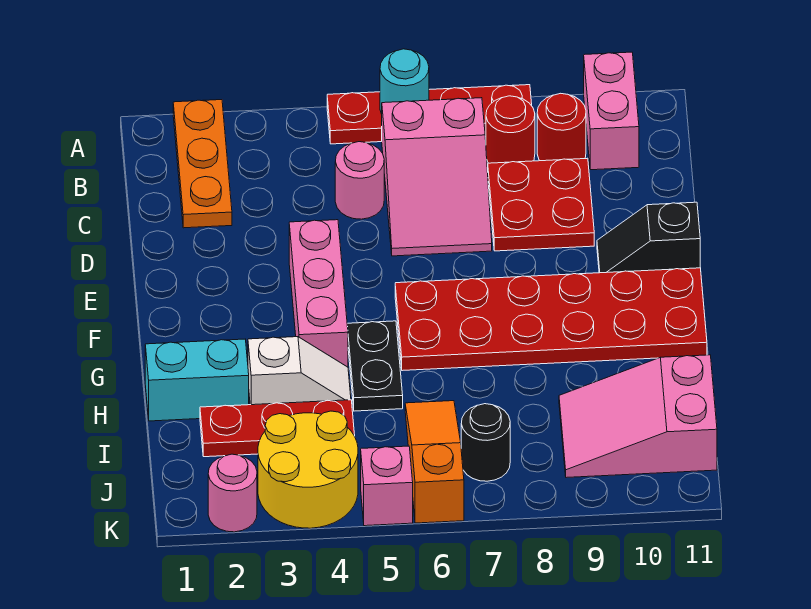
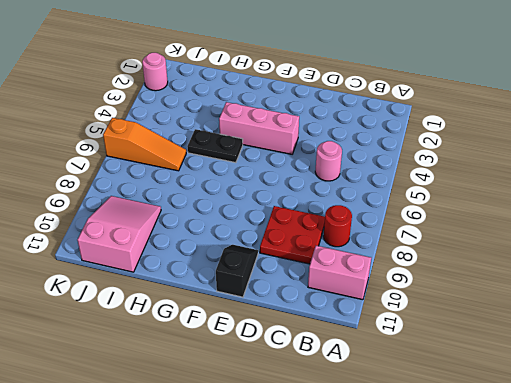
none -> orange 1x3 plate [173,100,232,228]
none -> red 1x4 plate [327,85,532,144]
none -> pink 2x3 slope [382,98,492,256]

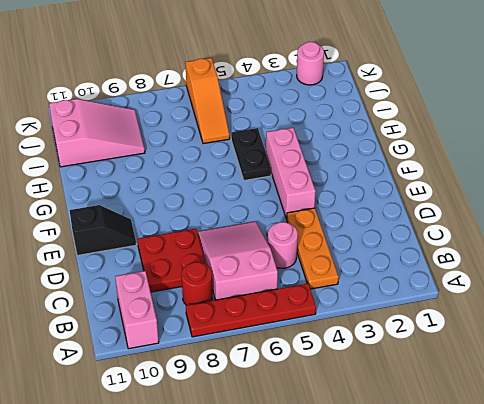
orange 1x3 plate [287,208,339,289] -> orange 1x3 plate moved to [173,100,232,228]
none -> red 1x1 round brick [537,93,586,161]
none -> red 2x6 plate [395,268,707,371]
none -> cyan 1x2 brick [145,339,249,421]

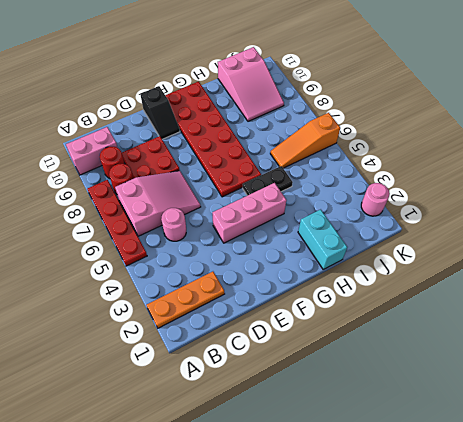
none -> white 1x2 slope [248,337,351,405]
none -> red 1x3 plate [200,400,355,457]
none -> yellow 2x2 round brick [258,411,358,528]

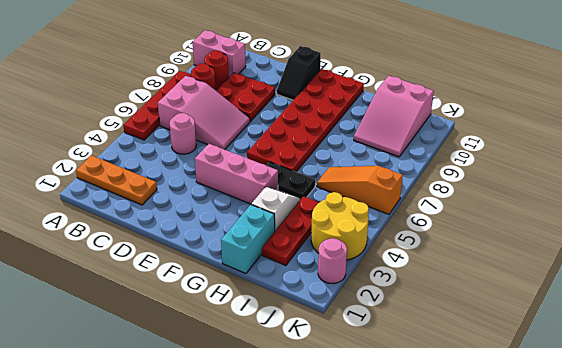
none -> black 1x1 round brick [461,404,510,481]
none -> pink 1x1 brick [361,446,413,526]
none -> cyan 1x1 round brick [380,49,429,114]

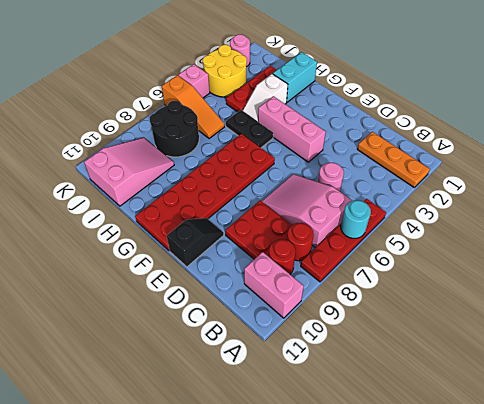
black 2x2 round brick [150,101,199,157] -> black 1x1 round brick [461,404,510,481]

